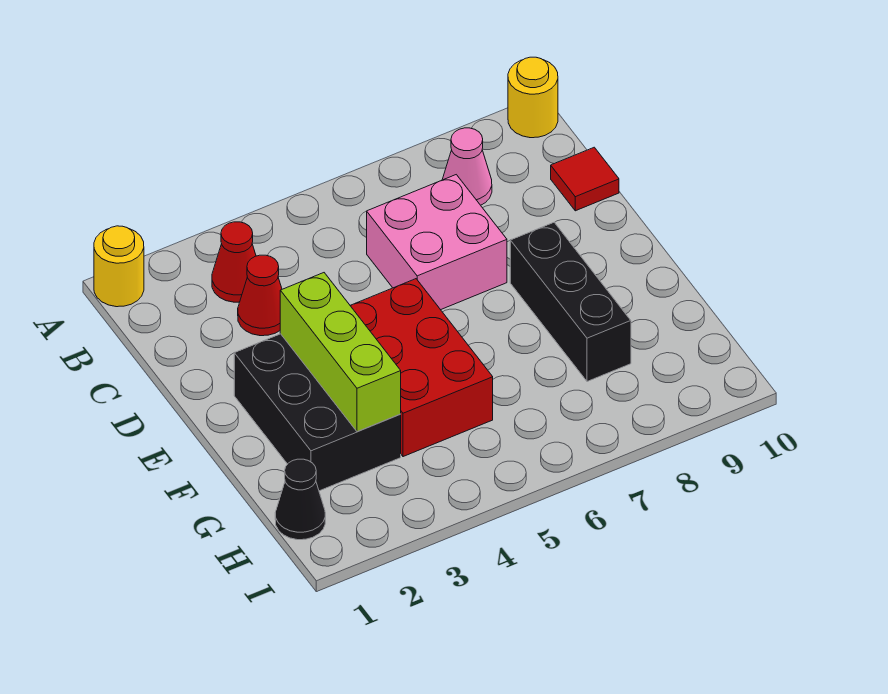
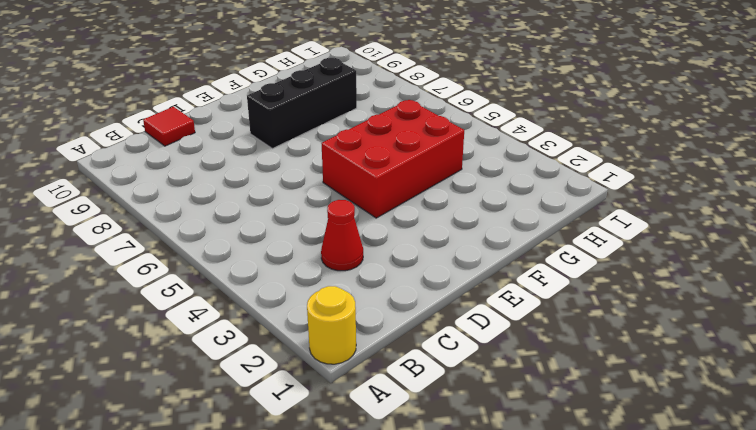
none -> yellow 1x1 round brick [508,57,558,138]
none -> red 1x1 cone [212,222,256,302]
none -> pink 1x1 cone [442,128,492,205]

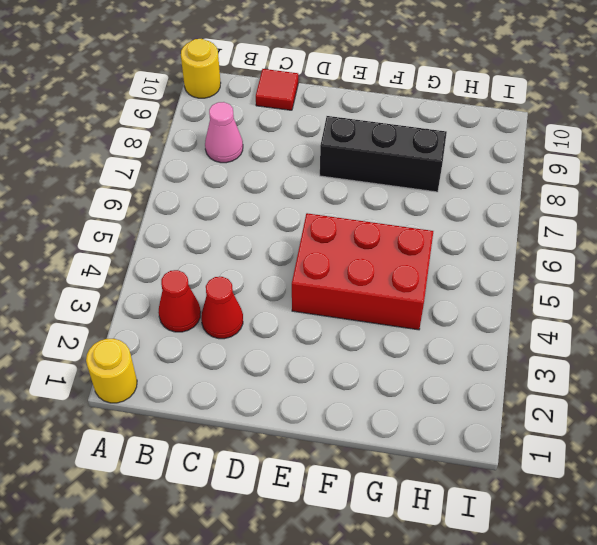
none -> pink 2x2 brick [367,175,507,310]
none -> black 2x3 brick [234,334,401,491]
none -> black 1x1 cone [275,459,325,540]

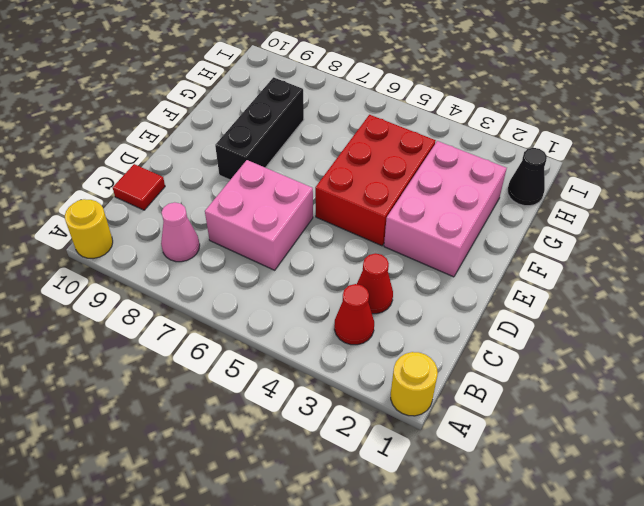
pink 2x3 brick [384,141,507,277] -> black 2x3 brick [234,334,401,491]
none -> lime 1x3 brick [280,273,401,432]

